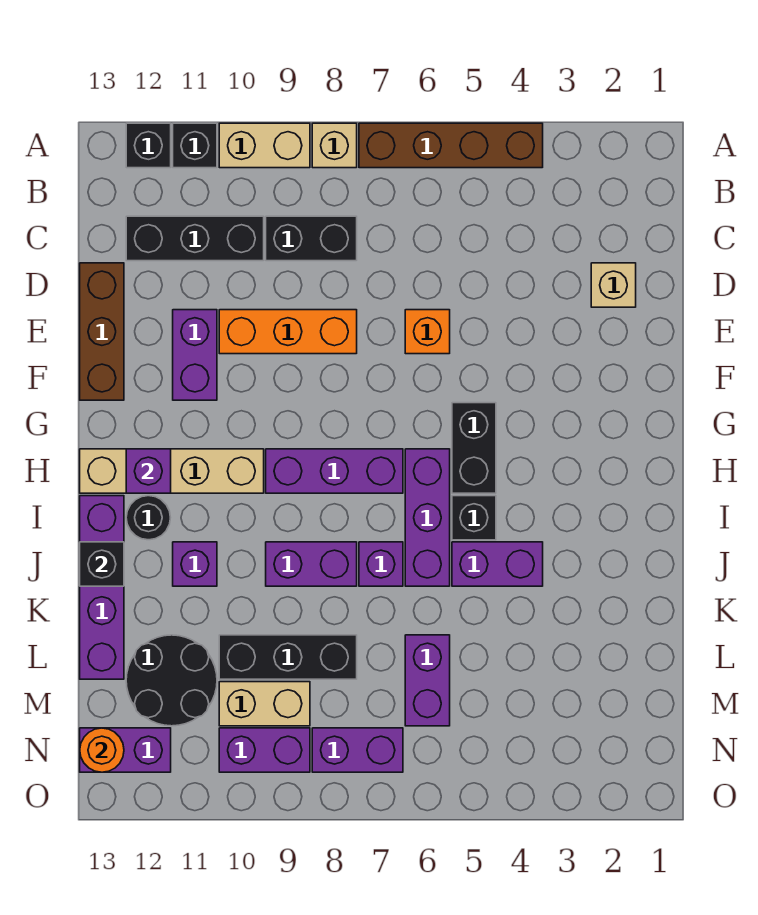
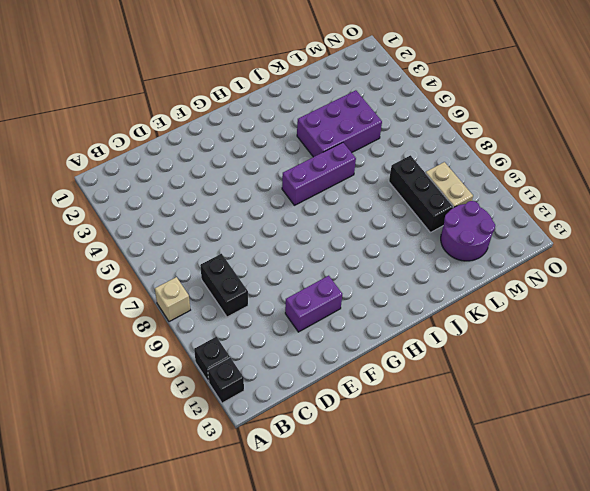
purple 2x3 brick [297,90,382,157] -> purple 1x2 brick [452,542,543,586]
purple 2x2 round brick [441,201,495,261] -> black 2x2 round brick [126,635,217,726]
none -> brown 1x4 brick [359,123,543,168]
none -> tan 1x2 brick [219,123,310,168]
none -> black 1x3 brick [126,216,264,261]
none -> tan 1x1 brick [591,263,636,307]

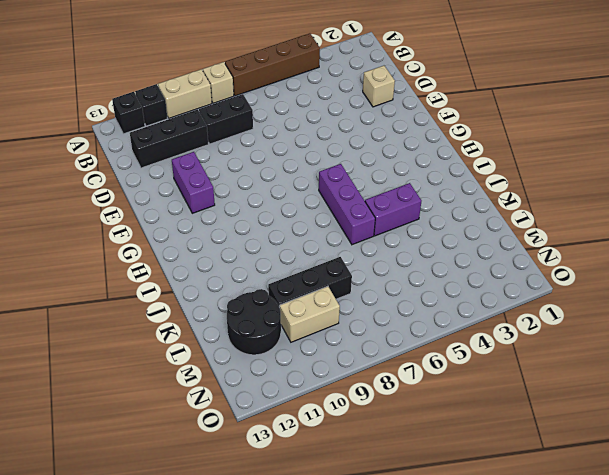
none -> brown 1x3 brick [80,263,124,400]
none -> orange 1x1 brick [405,310,450,354]
none -> orange 1x3 brick [219,310,357,354]
none -> black 1x2 brick [452,403,496,493]

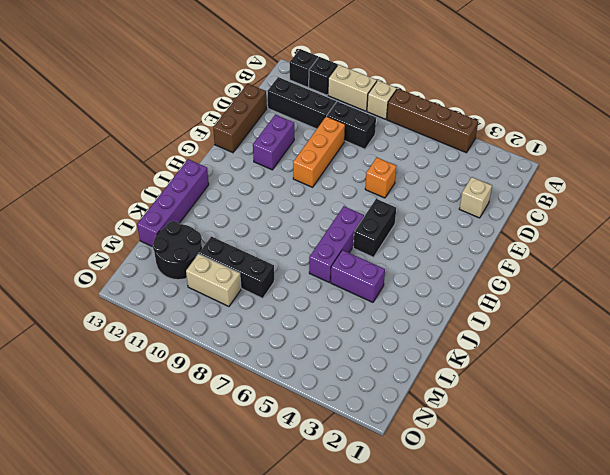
orange 1x3 brick [293,116,345,187] -> orange 1x3 brick turned to [219,310,357,354]
none -> purple 1x3 brick [266,449,403,493]
none -> tan 1x4 brick [80,449,264,493]
none -> black 1x1 brick [452,496,496,540]
none -> black 1x1 round brick [126,496,171,540]

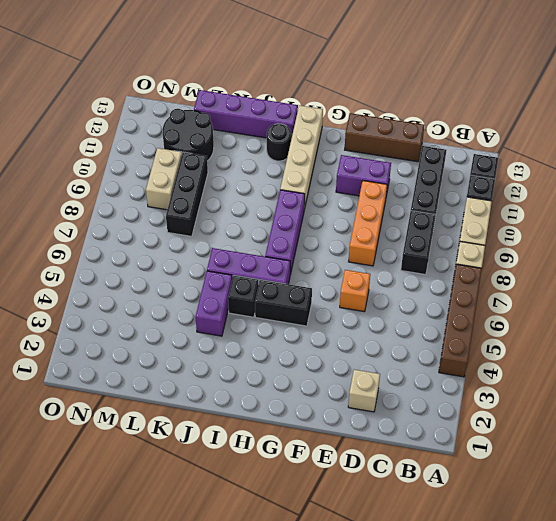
none -> purple 1x1 brick [359,542,403,586]
none -> purple 1x2 brick [266,542,357,586]
none -> purple 1x1 brick [173,542,217,586]
none -> purple 1x2 brick [405,635,450,726]

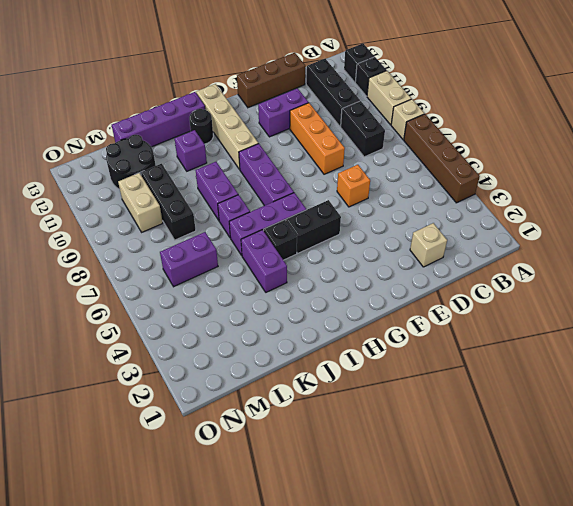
none -> purple 1x2 brick [312,728,403,772]
none -> purple 1x2 brick [219,728,310,772]
none -> purple 1x2 brick [80,728,171,772]
none -> purple 1x1 brick [126,449,171,493]

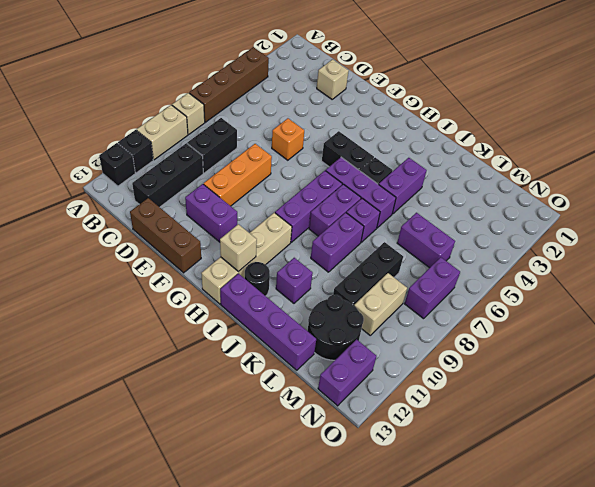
tan 1x1 brick [220,224,257,272] -> purple 1x1 brick [126,449,171,493]
purple 1x2 brick [309,184,361,236] -> purple 1x2 brick moved to [219,728,310,772]
none -> black 1x1 brick [80,542,124,586]
none -> orange 1x1 round brick [80,728,124,772]

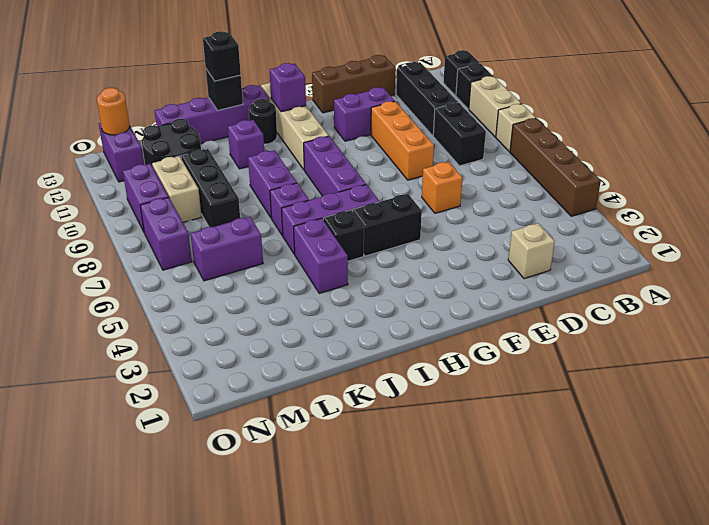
black 1x1 brick [203,31,241,81] -> none

